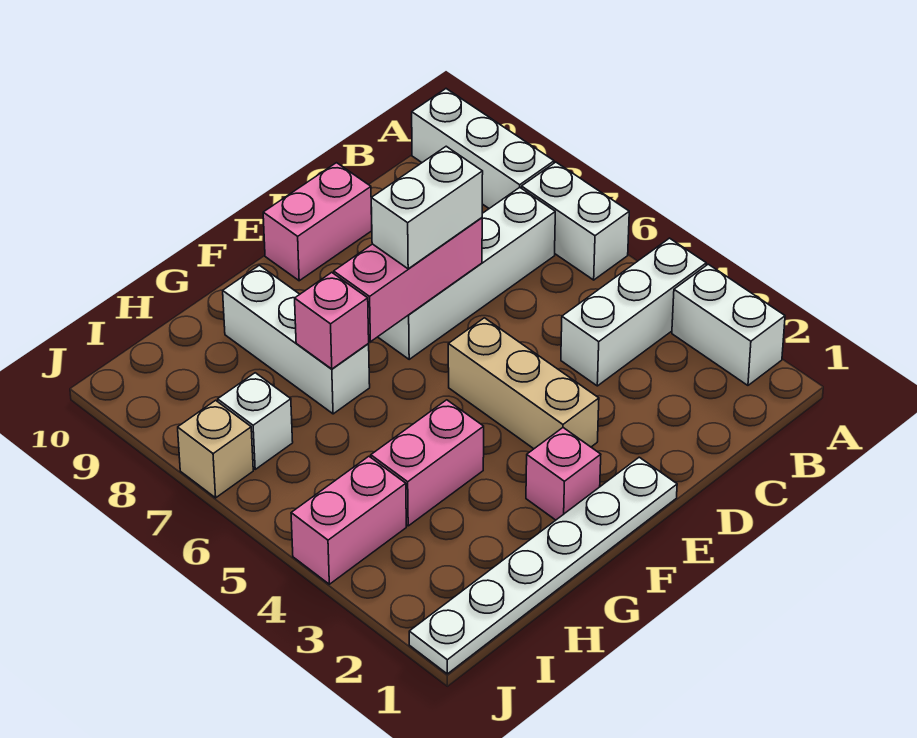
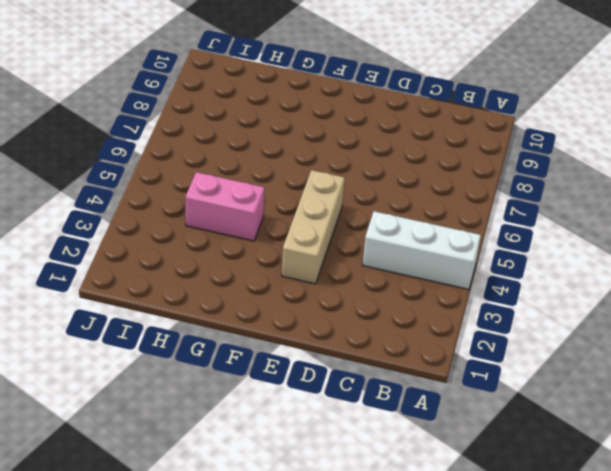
none -> white 1x2 brick [672,264,785,385]
none -> white 1x2 brick [522,162,629,280]
none -> white 1x3 brick [412,89,554,208]

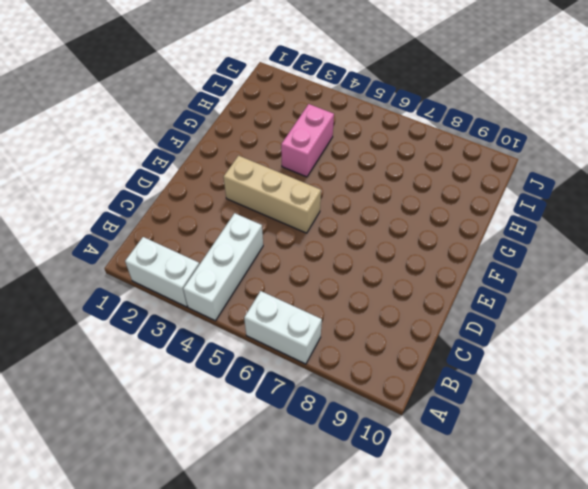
none -> white 1x3 brick [412,89,554,208]
none -> white 1x4 brick [378,187,555,359]
none -> pink 1x2 brick [263,163,372,281]

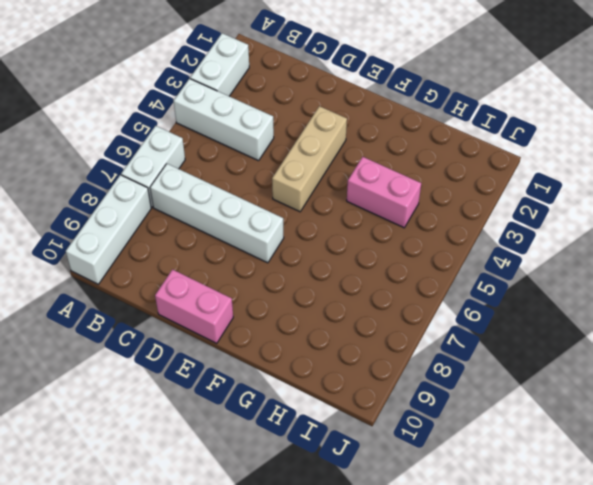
none -> white 1x6 plate [409,457,677,674]
none -> pink 1x1 brick [526,428,601,520]
none -> white 1x3 brick [223,265,370,414]

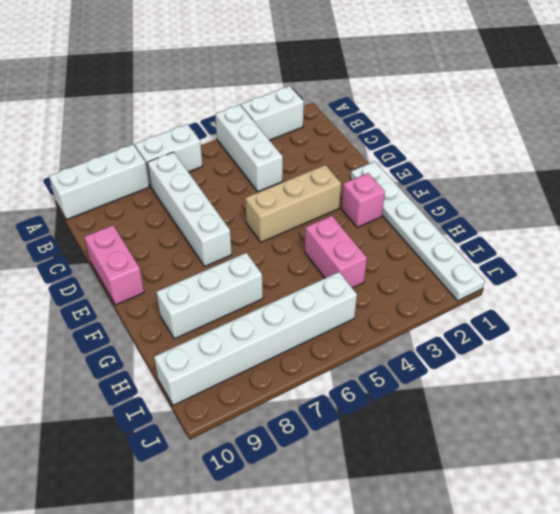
white 1x6 brick [154,272,357,405] -> white 1x1 brick [218,373,293,469]
none -> pink 1x2 brick [291,456,406,584]
none -> tan 1x1 brick [178,400,253,498]
none -> pink 1x3 brick [334,218,482,342]

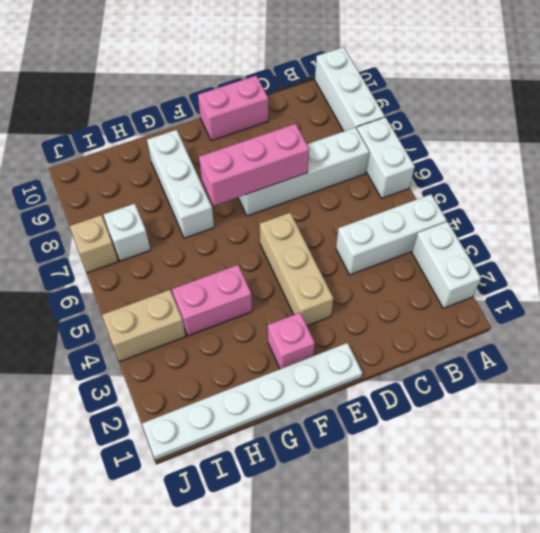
tan 1x2 brick [102,290,186,362] -> pink 1x2 brick [291,456,406,584]
none -> pink 1x1 brick [295,272,369,369]
none -> white 1x2 brick [371,146,483,269]

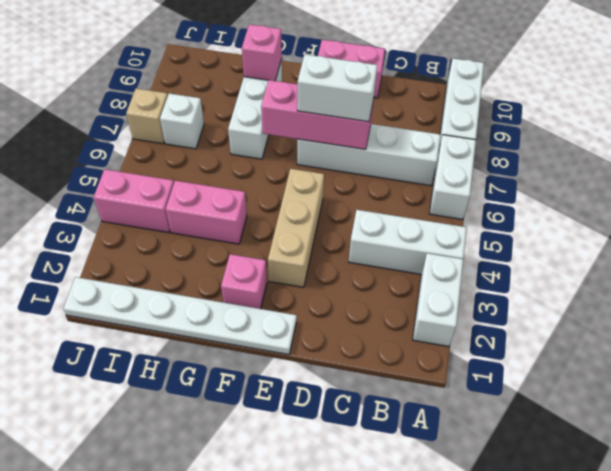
pink 1x1 brick [242,24,282,81] -> pink 1x1 brick moved to [295,272,369,369]

